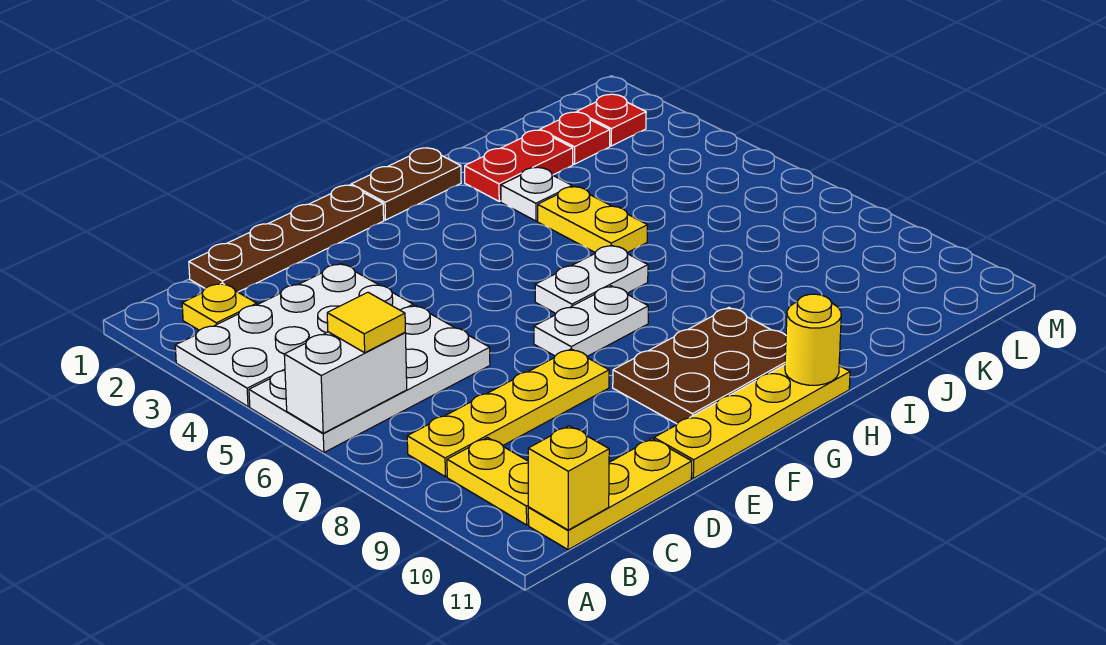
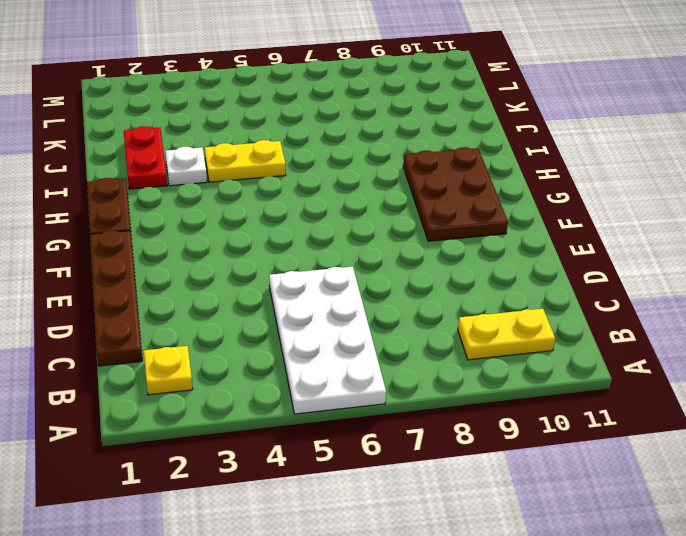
none -> white 2x4 plate [175,264,413,407]
none -> yellow 1x4 plate [407,349,609,477]
none -> yellow 1x3 plate [528,439,692,550]

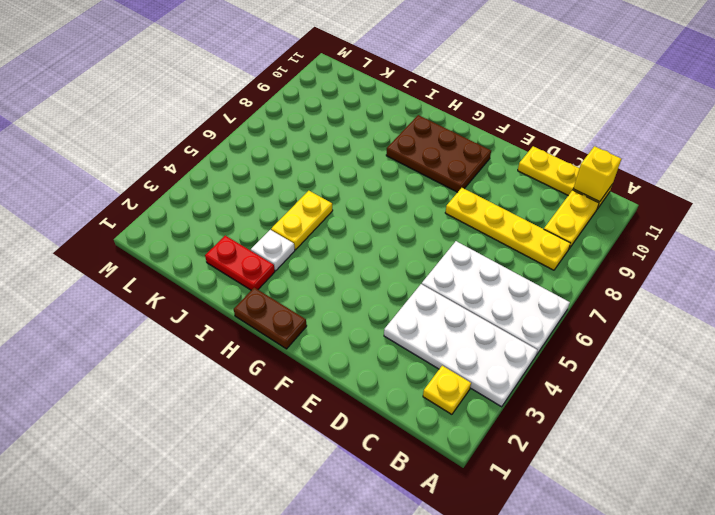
none -> brown 1x4 plate [189,185,384,292]
none -> yellow 1x4 plate [654,365,850,478]
none -> white 1x2 plate [534,286,648,356]

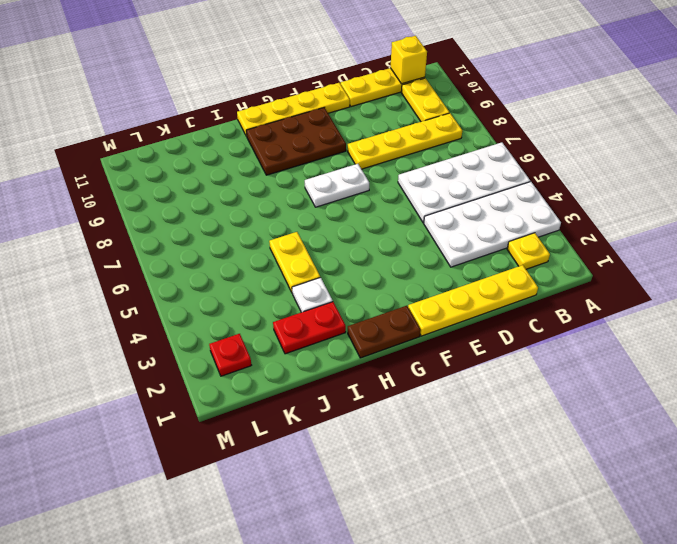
yellow 1x4 plate [408,265,538,336] -> brown 1x4 plate [189,185,384,292]
none -> white 1x2 plate [535,245,648,313]
none -> red 1x1 plate [540,112,610,164]
none -> white 1x2 brick [284,332,407,433]

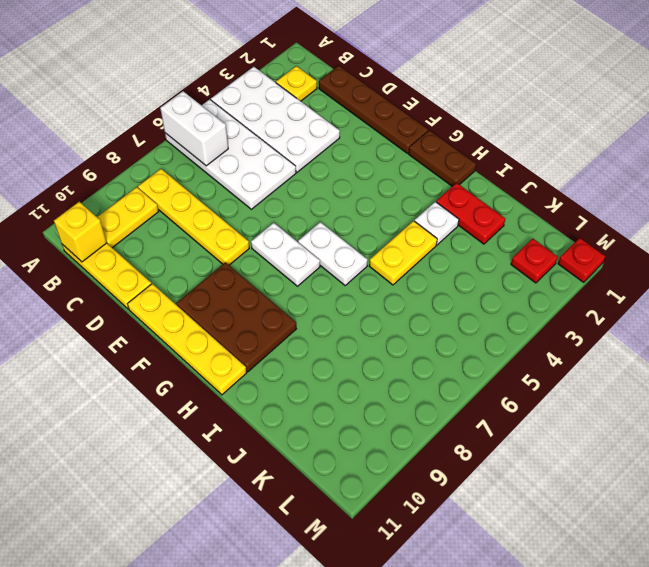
red 1x1 plate [558,238,605,282] -> red 1x1 plate moved to [540,112,610,164]
none -> yellow 1x1 round brick [785,294,841,385]
none -> yellow 1x1 tile [327,292,405,353]

